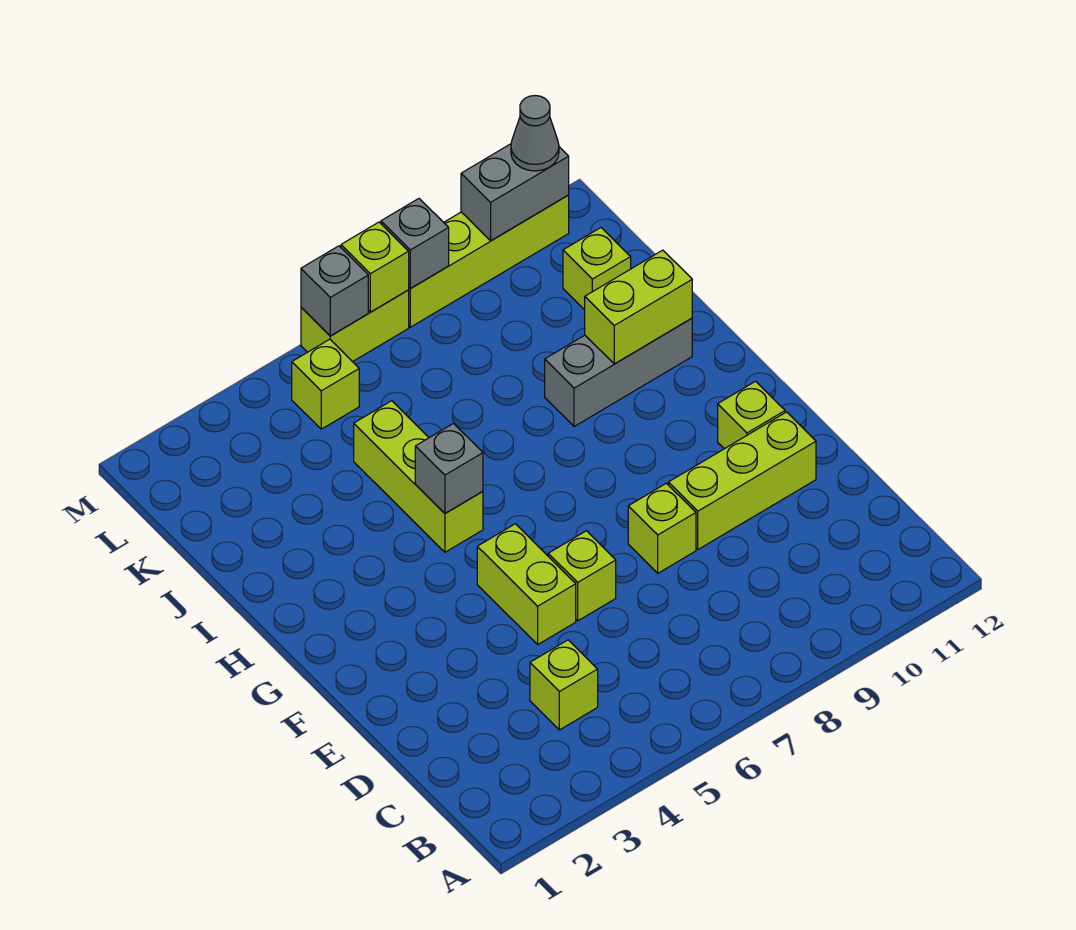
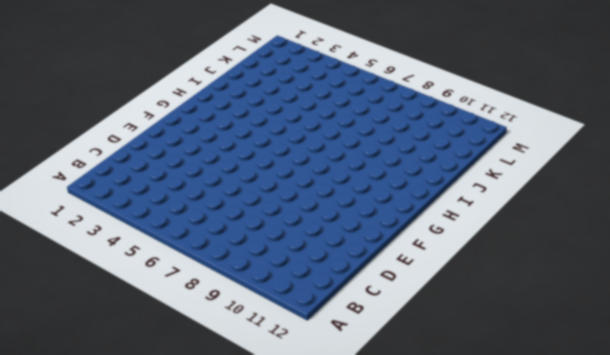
none -> lime 1x1 brick [530,640,598,730]
none -> lime 1x2 brick [477,524,576,644]
none -> lime 1x1 brick [548,531,616,621]

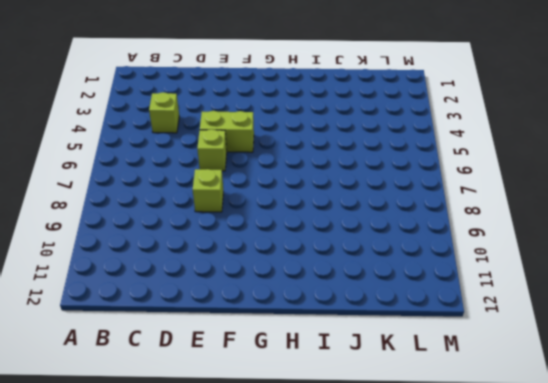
none -> lime 1x3 brick [668,412,816,549]
none -> lime 1x1 brick [718,381,785,449]
none -> lime 1x3 brick [354,401,483,552]

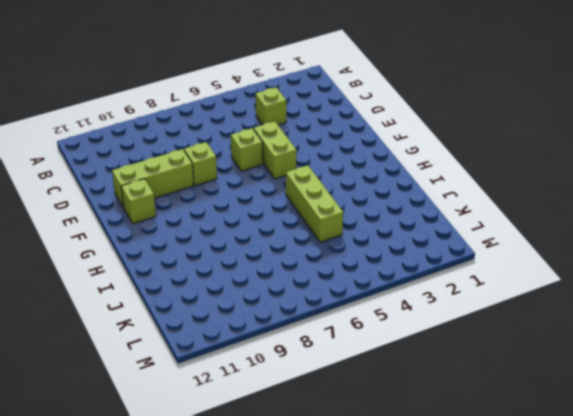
none -> grey 1x3 brick [545,318,692,427]
none -> lime 1x1 brick [563,228,631,310]
none -> lime 1x1 brick [292,339,359,429]

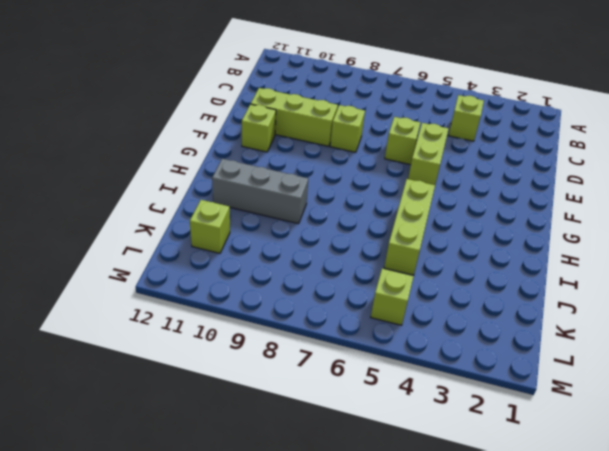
none -> lime 1x2 brick [301,290,409,362]
none -> lime 1x4 brick [409,195,569,327]
none -> grey 1x1 brick [415,424,483,513]

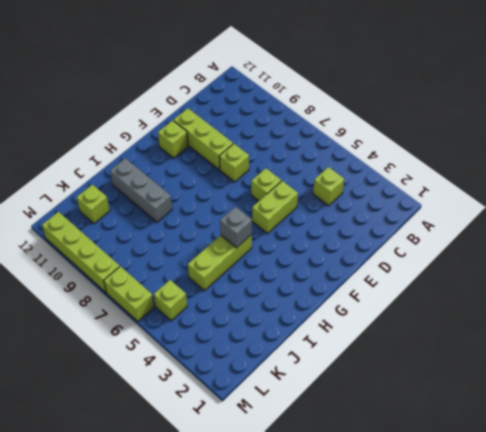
none -> lime 1x2 brick [585,250,692,364]
none -> grey 1x1 brick [301,246,368,336]
none -> lime 1x1 brick [341,222,409,312]

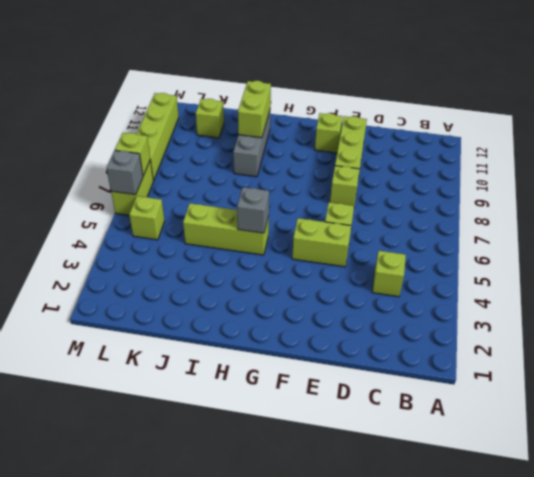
none -> grey 1x1 brick [381,199,449,289]
none -> grey 1x2 brick [461,144,569,241]
none -> grey 1x1 cone [511,96,559,171]

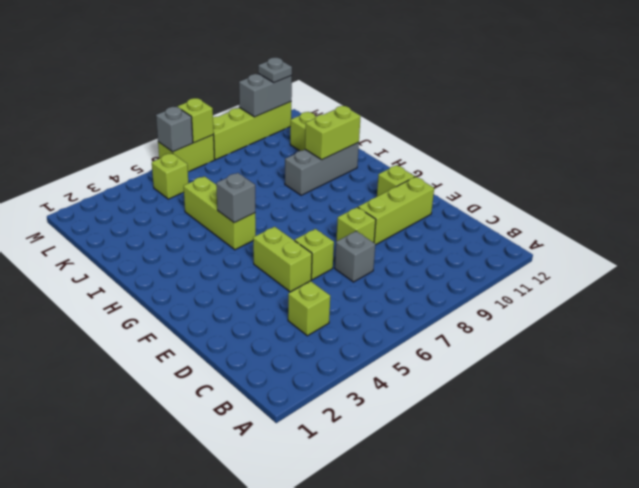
grey 1x1 brick [335,231,375,282] -> grey 1x1 brick moved to [381,199,449,289]
grey 1x1 plate [258,58,292,82] -> grey 1x1 cone [511,96,559,171]

